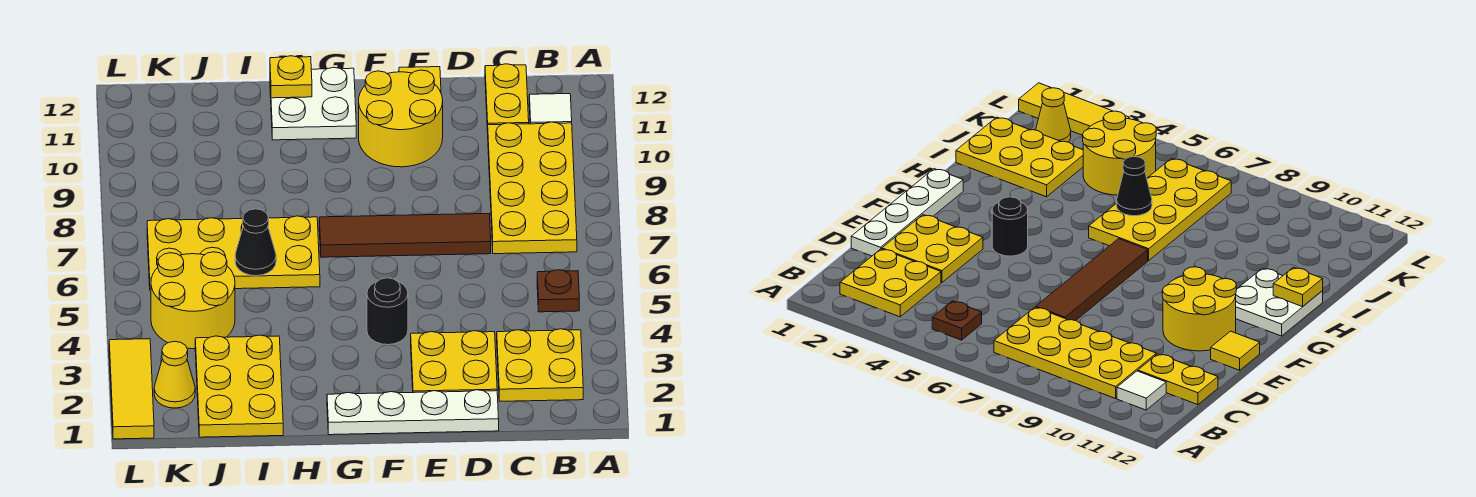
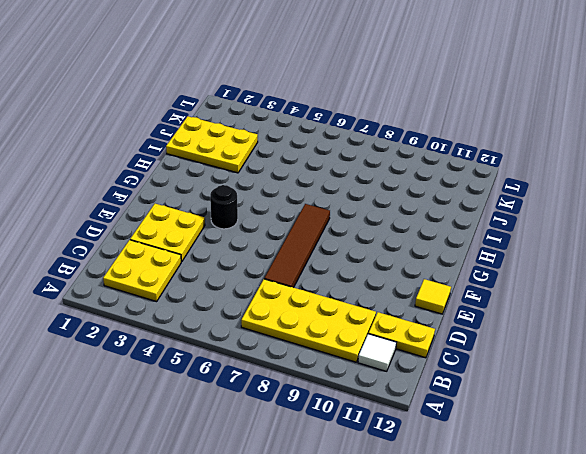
none -> brown 1x1 plate [537,270,579,312]
none -> white 1x4 plate [327,390,499,435]
none -> yellow 2x2 round brick [359,70,443,167]

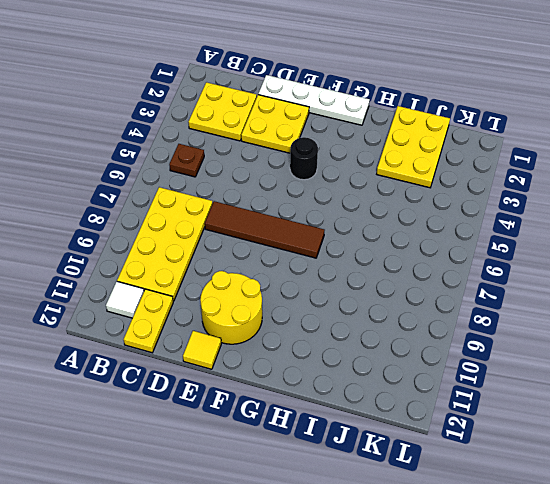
none -> white 2x2 plate [270,67,356,140]
none -> yellow 2x4 plate [147,216,320,290]
none -> yellow 2x2 round brick [151,252,235,349]

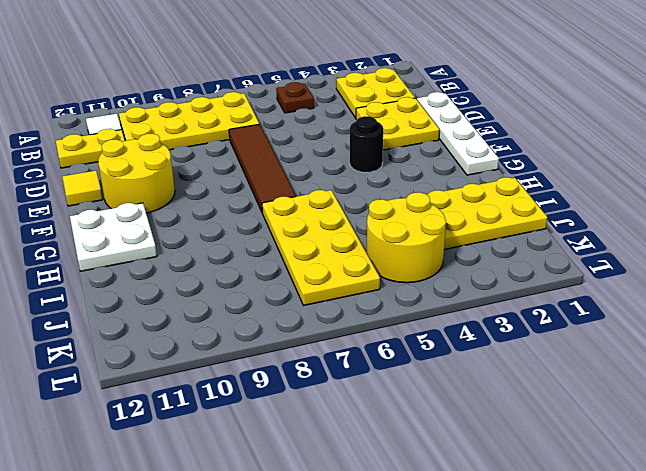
none -> yellow 1x1 cone [154,341,195,408]
none -> yellow 1x3 tile [109,339,154,439]
none -> yellow 1x1 plate [270,56,312,98]

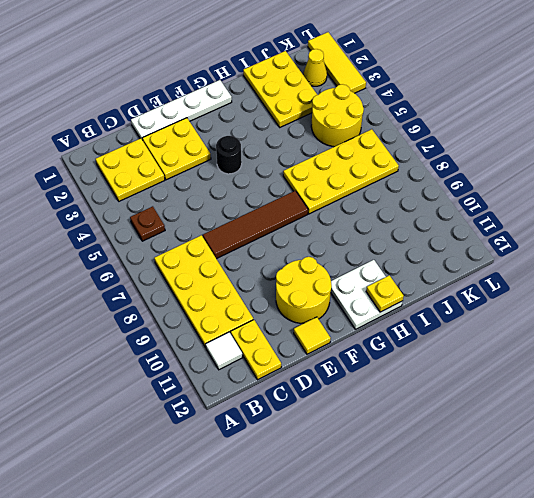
none -> black 1x1 cone [235,209,276,276]

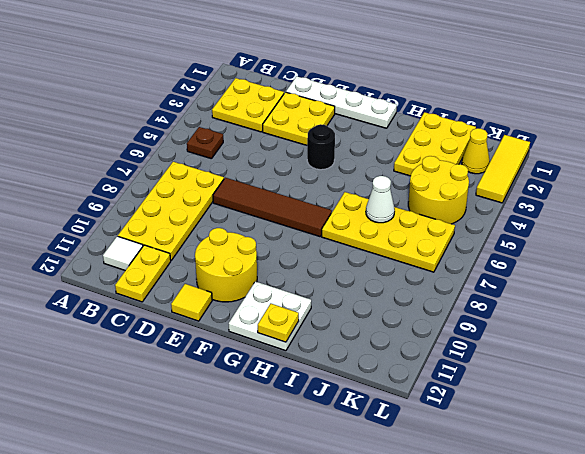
white 1x1 cone [366,176,395,223] -> black 1x1 cone [235,209,276,276]

